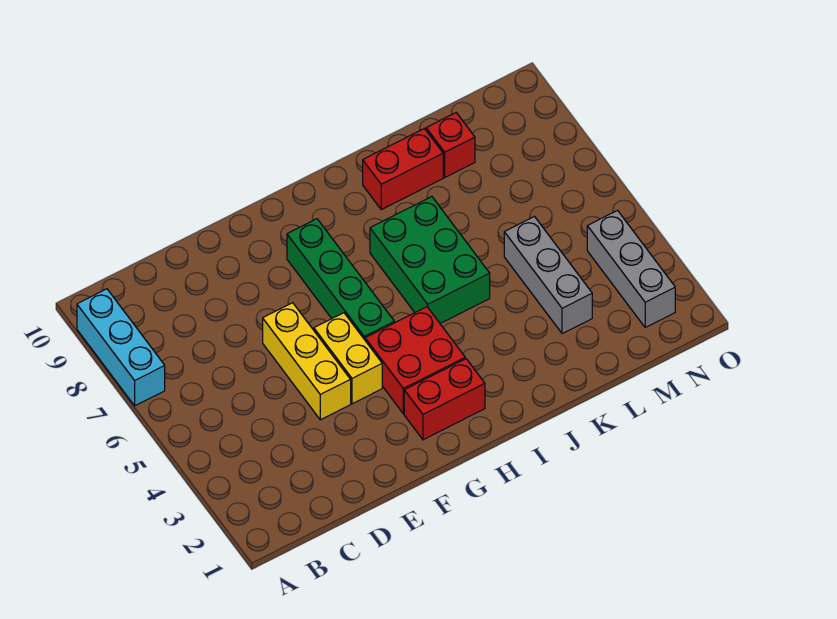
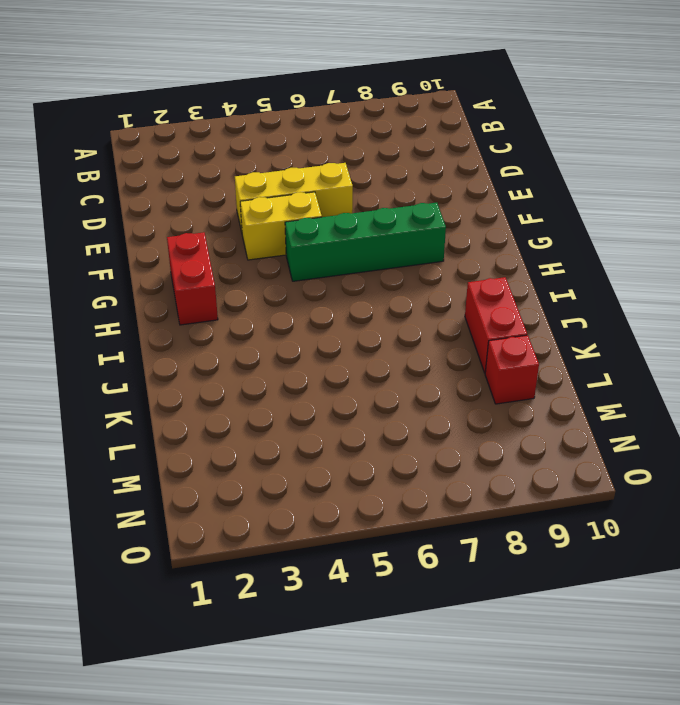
none -> cyan 1x3 brick [77,289,165,406]
none -> red 2x2 brick [365,307,465,414]

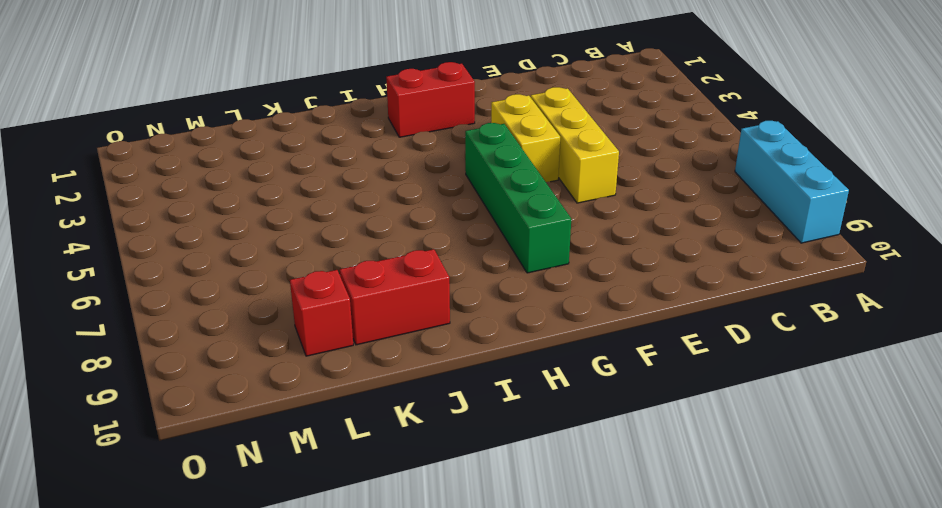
none -> red 2x2 brick [365,307,465,414]
none -> green 2x3 brick [370,197,490,323]

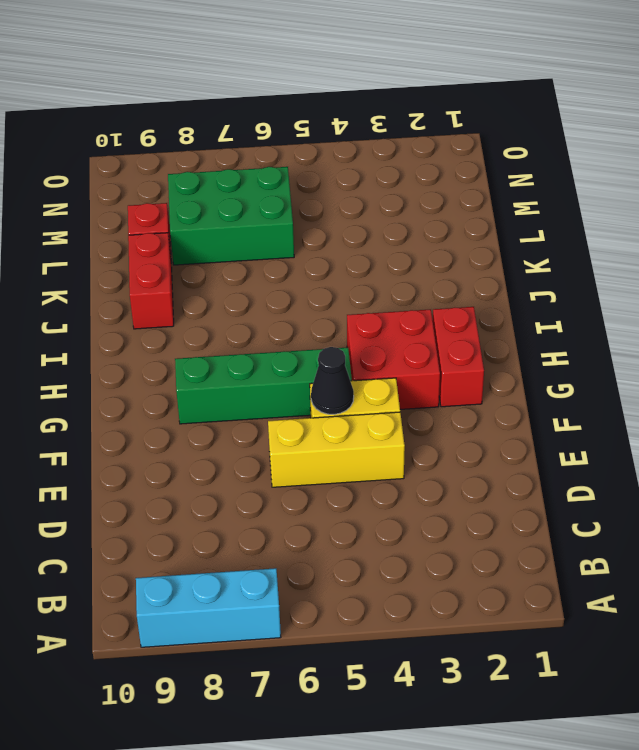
black 1x1 cone [311,347,354,414] -> none
green 2x3 brick [168,167,294,265] -> green 2x3 brick moved to [370,197,490,323]
none -> grey 1x3 brick [504,217,592,334]
none -> grey 1x3 brick [587,211,675,327]

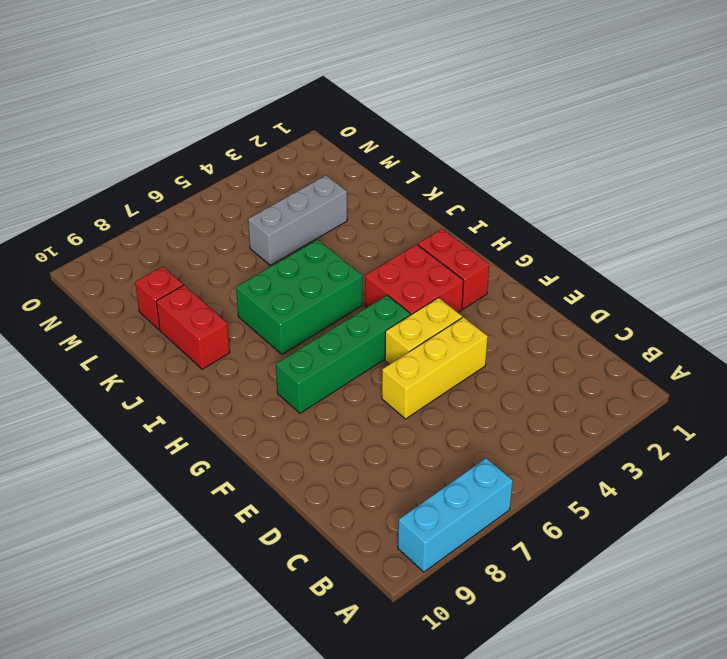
none -> grey 1x3 brick [587,211,675,327]

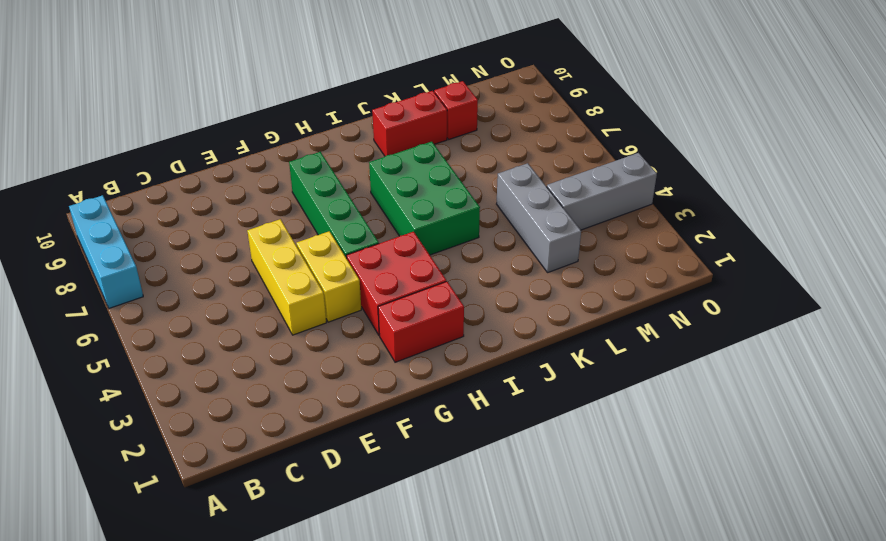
grey 1x3 brick [547,153,657,230] -> grey 1x3 brick turned to [587,211,675,327]

